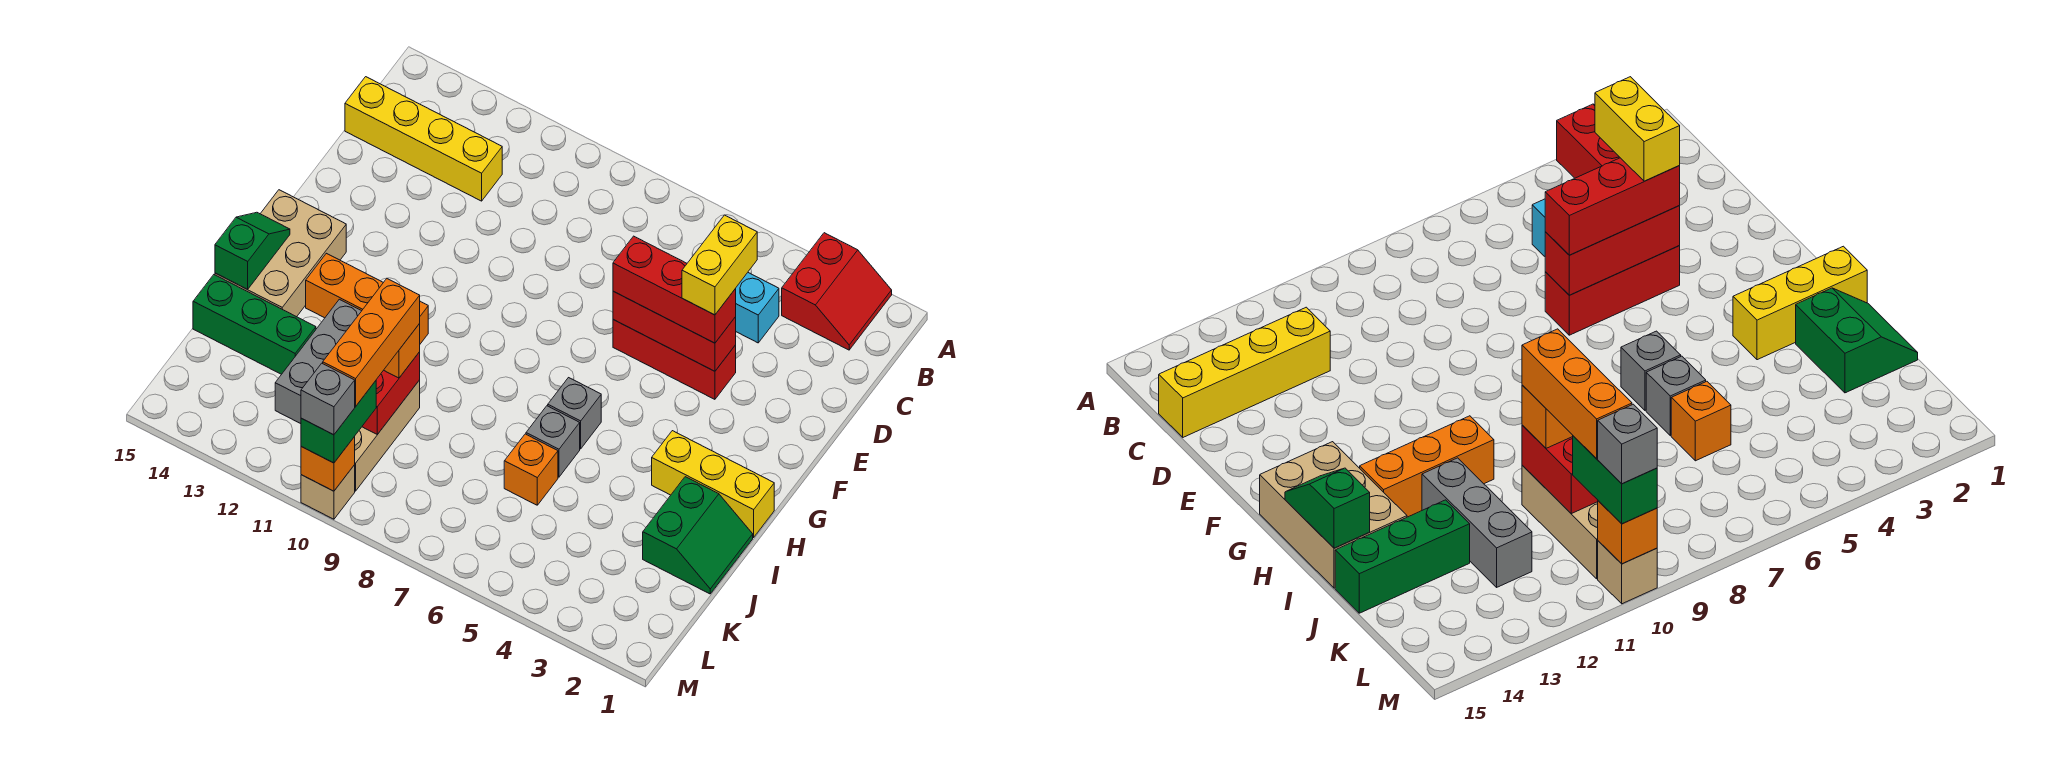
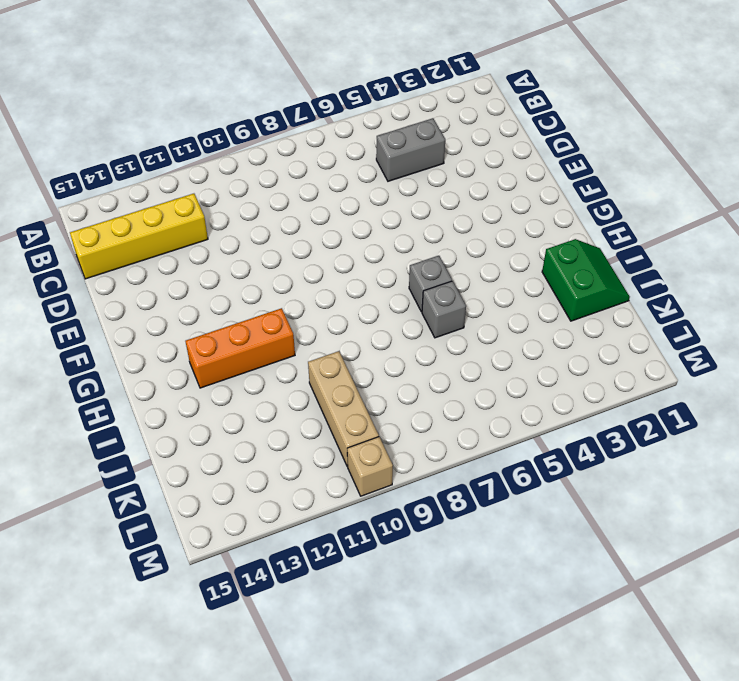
grey 1x2 brick [376,118,445,181] -> cyan 1x2 brick [735,273,779,343]
none -> red 2x2 slope [782,233,892,350]
none -> red 1x3 brick [613,320,736,399]
none -> tan 2x3 brick [215,190,346,317]

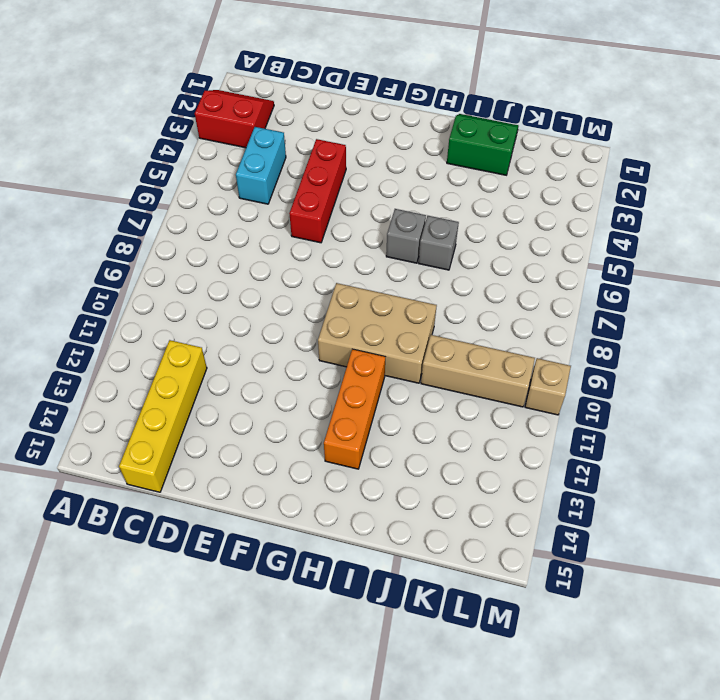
tan 2x3 brick [318,283,437,383] -> tan 2x3 brick moved to [215,190,346,317]
none -> yellow 1x3 brick [652,431,774,537]
none -> grey 1x3 brick [275,299,361,424]
none -> orange 1x1 brick [504,434,558,505]

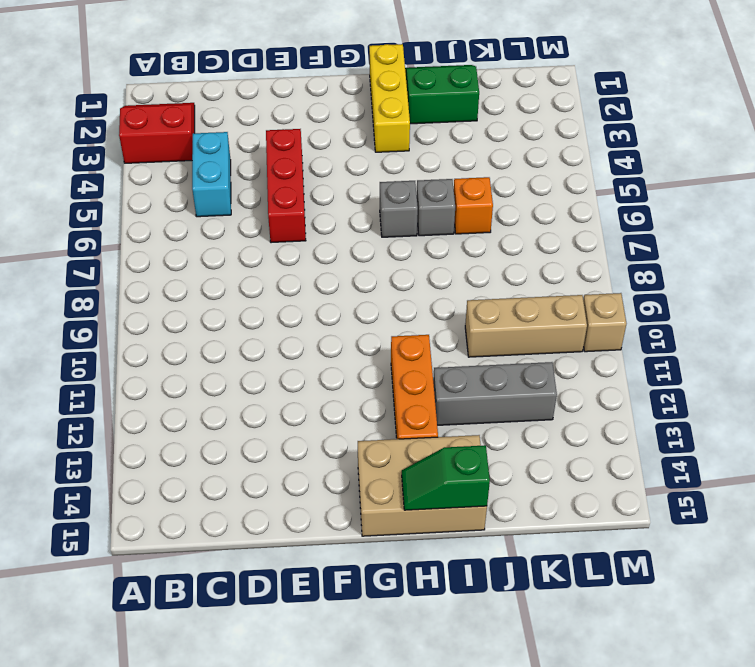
none -> yellow 1x4 brick [345,77,502,201]
none -> green 1x3 brick [193,275,316,374]
none -> red 1x3 brick [613,291,736,371]

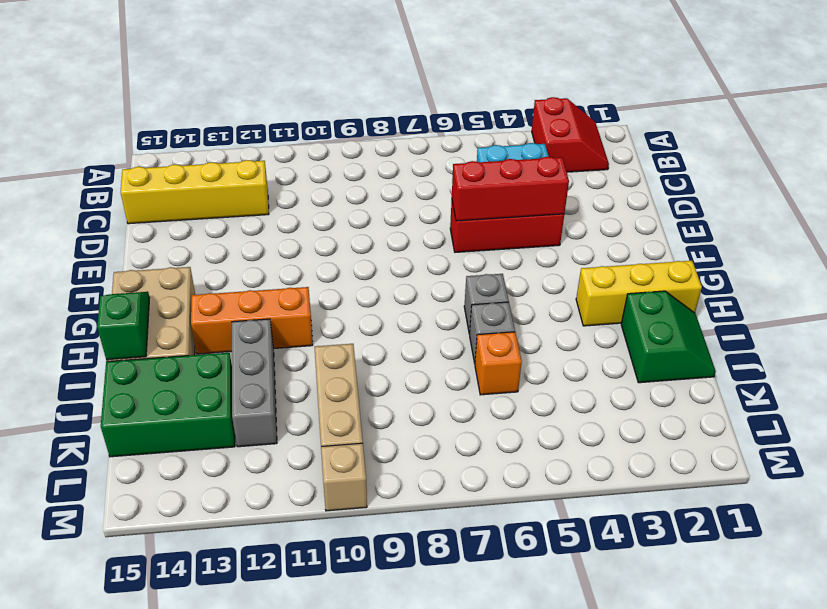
green 2x3 brick [101,353,235,457] -> green 1x3 brick [193,275,316,374]
none -> red 1x2 brick [362,352,420,434]
none -> orange 1x1 brick [301,437,355,491]
none -> red 1x3 brick [613,236,736,343]

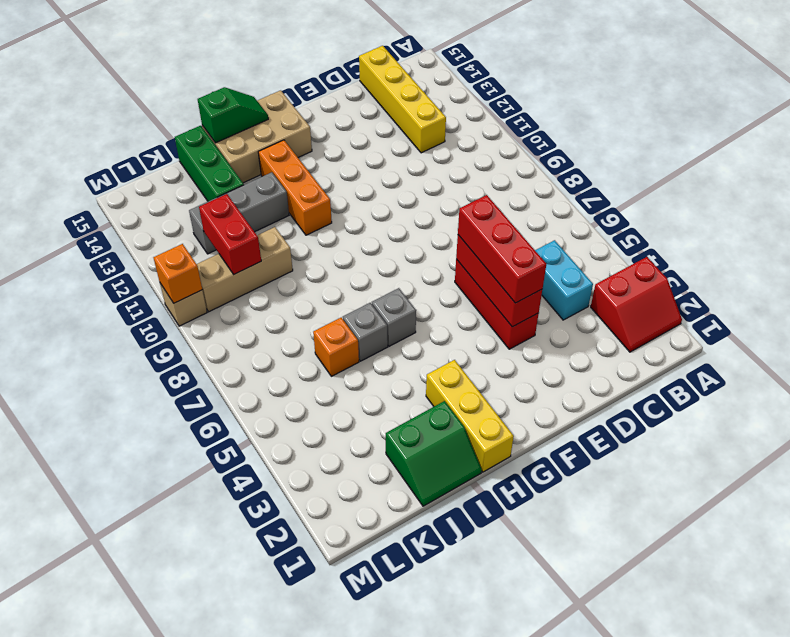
red 1x2 brick [199,194,261,274] -> red 1x2 brick turned to [362,352,420,434]
none -> orange 1x1 brick [384,324,420,378]
none -> green 1x2 brick [301,381,376,463]
none -> yellow 1x2 brick [682,215,757,315]

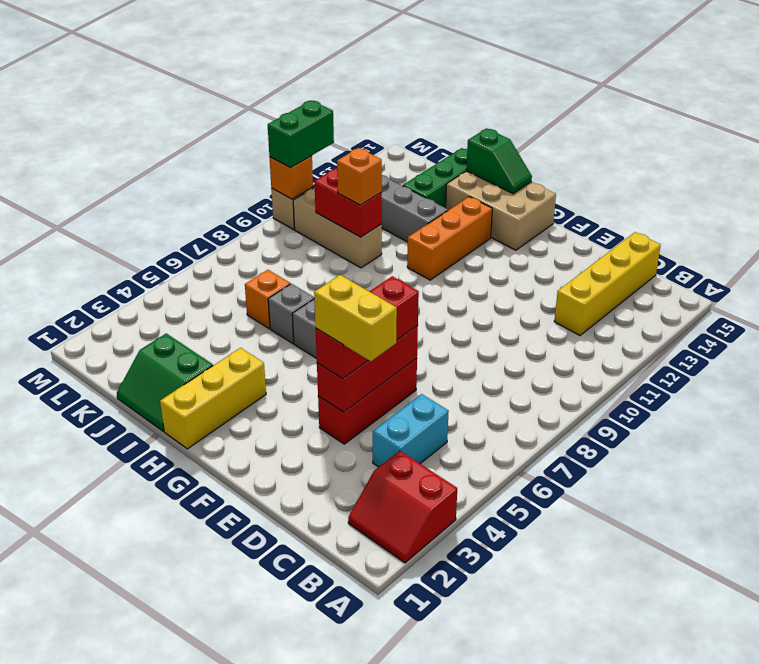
green 1x2 brick [268,100,334,168] -> green 1x2 brick turned to [301,381,376,463]
none -> orange 1x3 brick [323,279,420,406]
none -> grey 1x1 brick [301,363,355,435]

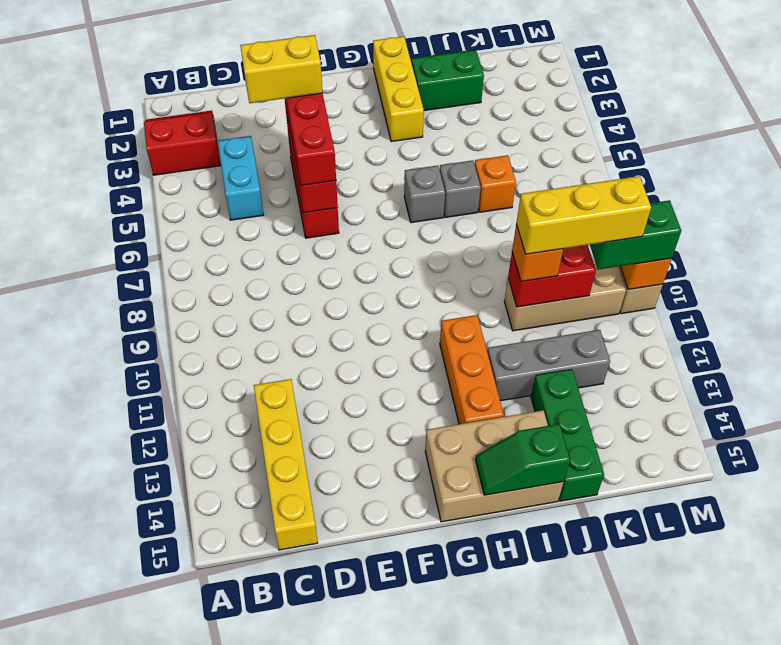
yellow 1x3 brick [516,176,651,254] -> orange 1x3 brick [323,279,420,406]
none -> grey 1x1 brick [301,363,355,435]

